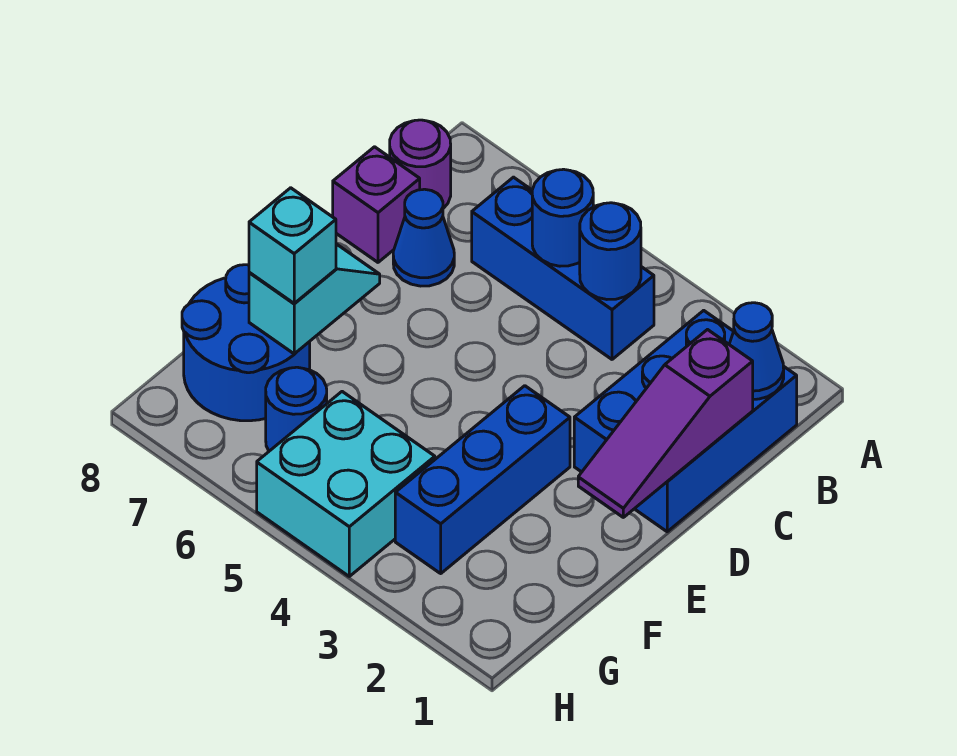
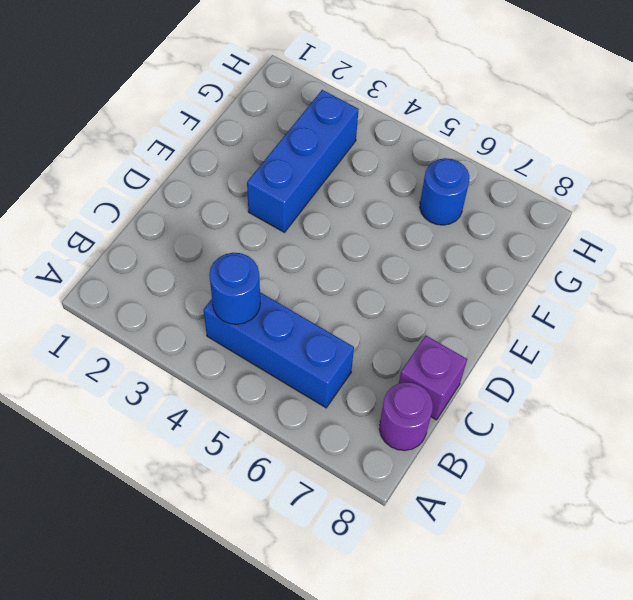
none -> blue 2x3 brick [574,310,797,532]
none -> blue 1x1 cone [393,189,454,286]
none -> blue 2x2 round brick [182,265,310,421]

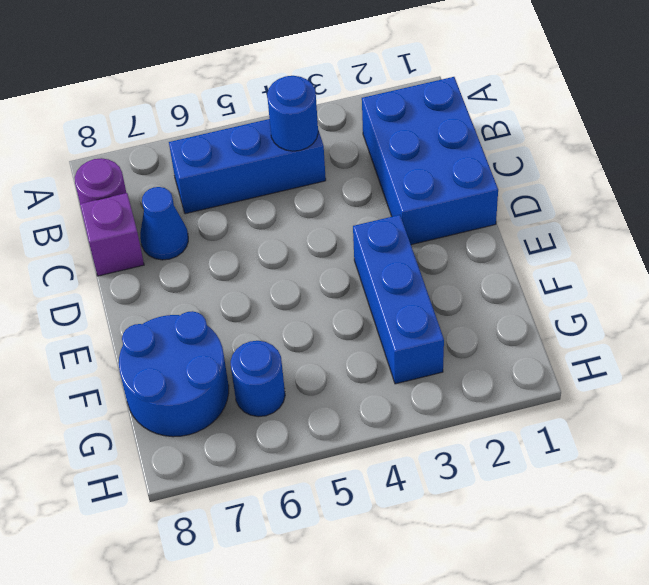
none -> cyan 2x2 brick [257,392,435,576]
none -> blue 1x1 cone [729,303,784,399]
none -> blue 1x1 round brick [532,169,593,266]

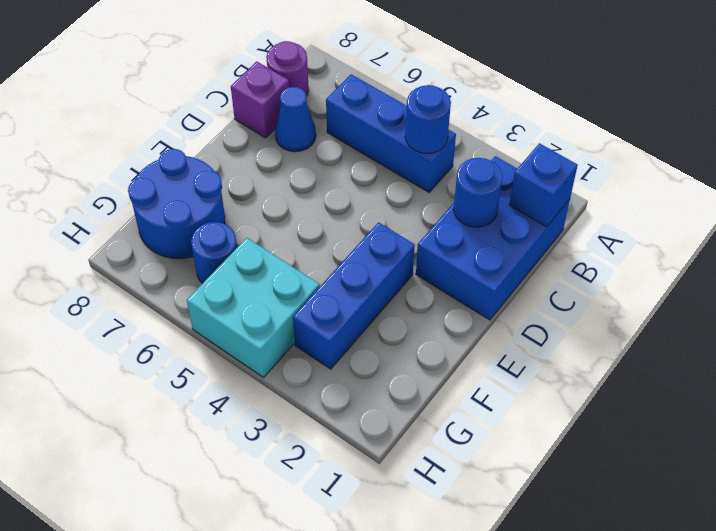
blue 1x1 brick [509,143,578,227] -> blue 1x1 cone [729,303,784,399]
blue 1x1 round brick [454,158,503,227] -> blue 1x1 round brick moved to [532,169,593,266]
none -> purple 1x3 slope [578,330,753,517]
none -> cyan 1x2 slope [249,244,380,354]
none -> cyan 1x1 brick [249,188,336,303]

